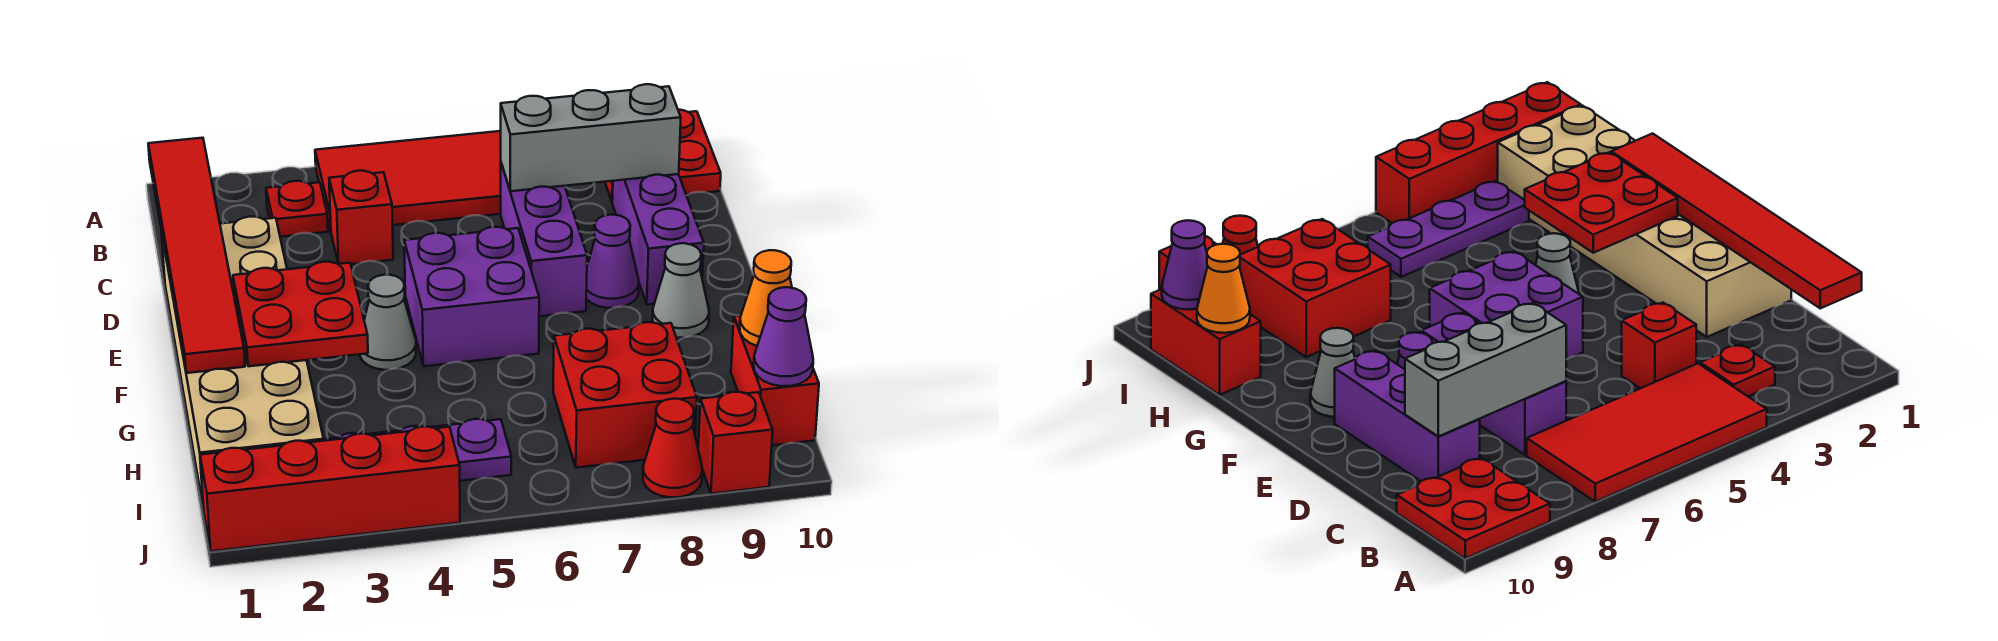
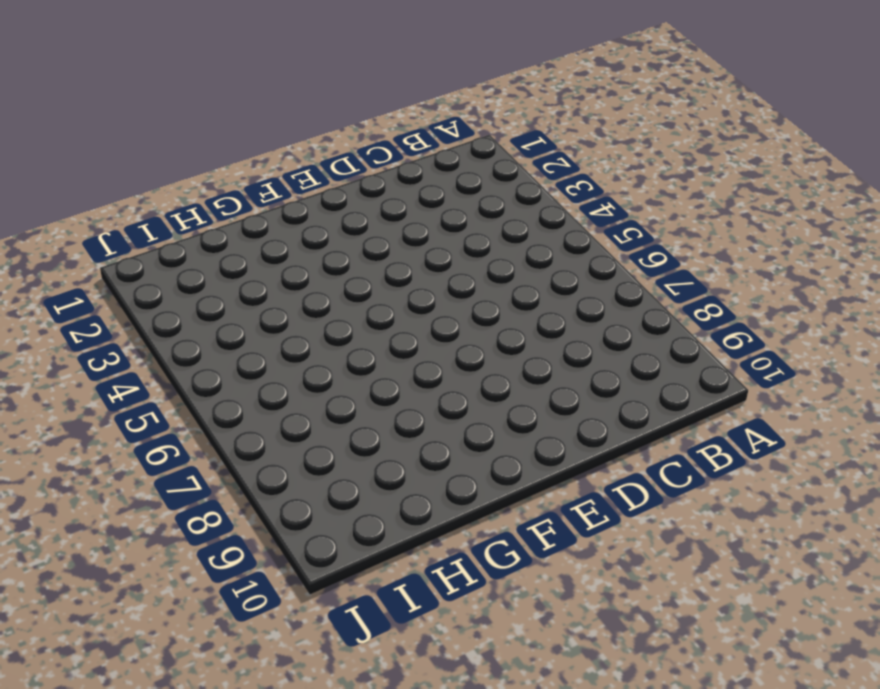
none -> red 2x4 tile [315,131,501,230]
none -> red 2x2 plate [605,110,721,201]
none -> red 1x1 plate [266,181,328,237]

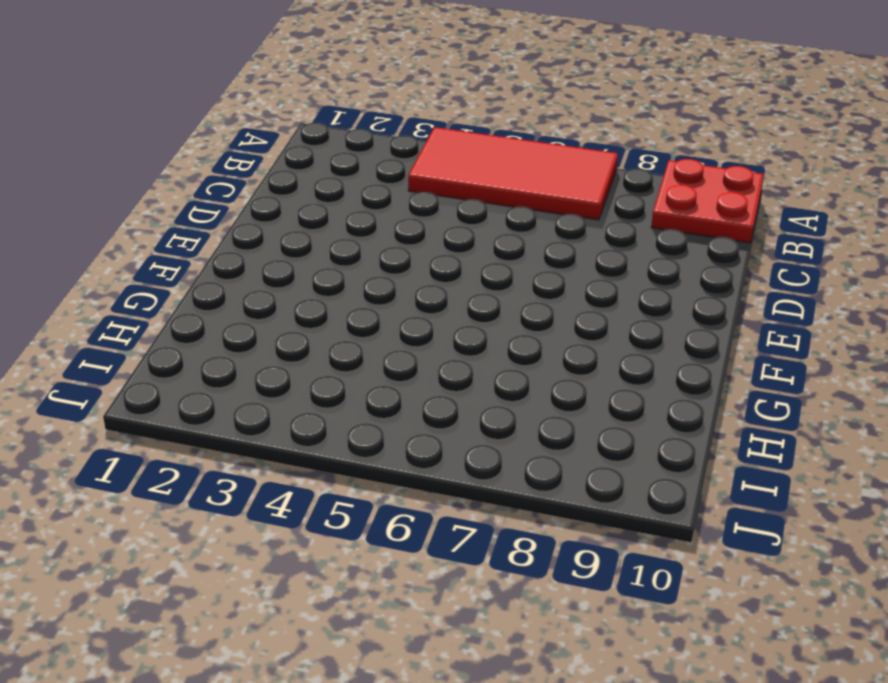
none -> red 1x1 plate [266,181,328,237]
none -> red 1x1 brick [329,171,393,264]
none -> purple 1x3 brick [501,163,587,316]

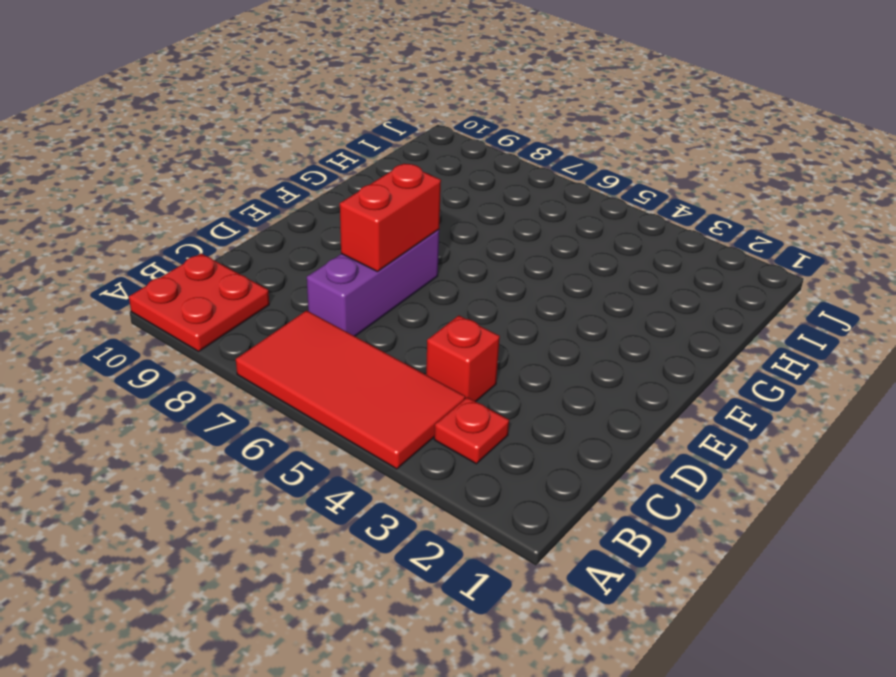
red 1x2 brick [340,163,441,272] -> red 1x2 brick moved to [731,315,819,445]
none -> purple 1x3 brick [612,174,704,305]
none -> tan 2x6 brick [161,217,324,509]
none -> purple 2x2 brick [404,227,539,366]

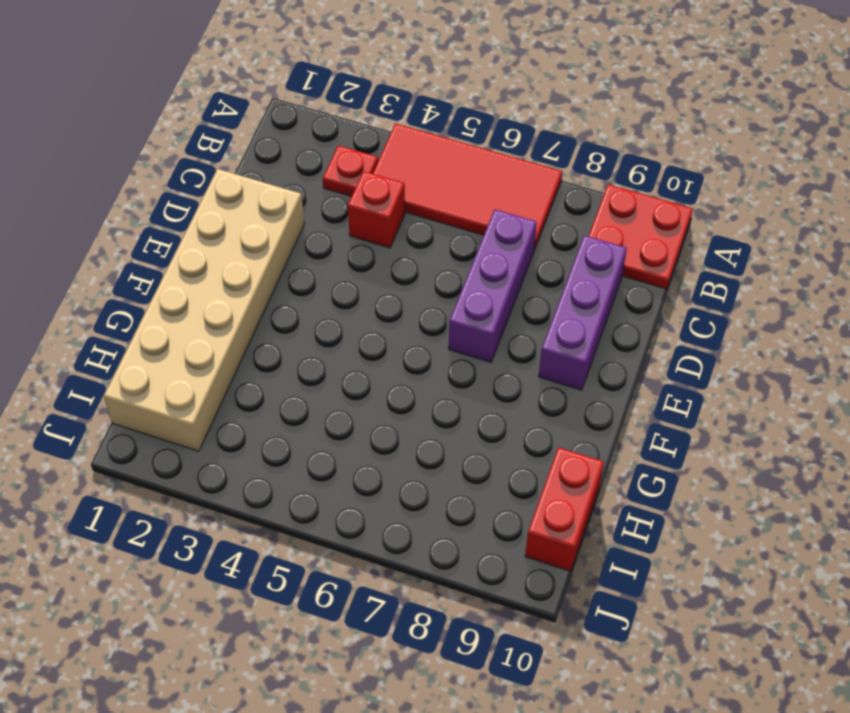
none -> purple 2x2 brick [404,227,539,366]
none -> purple 1x1 cone [586,215,639,308]
none -> grey 1x1 cone [360,275,416,370]

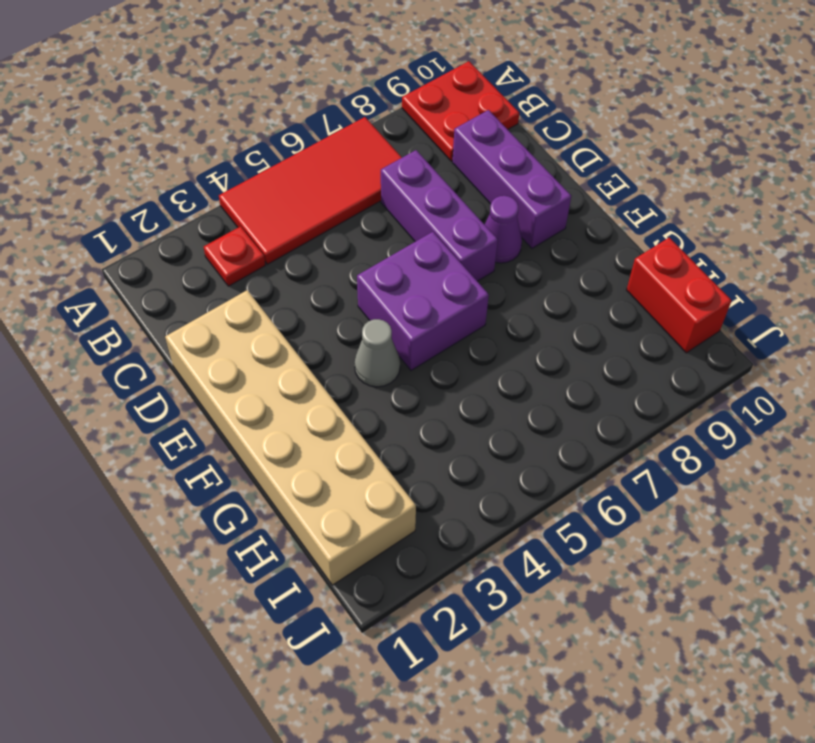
none -> red 1x1 brick [329,171,393,264]
none -> grey 1x1 cone [653,243,709,338]
none -> red 2x2 brick [553,322,697,468]

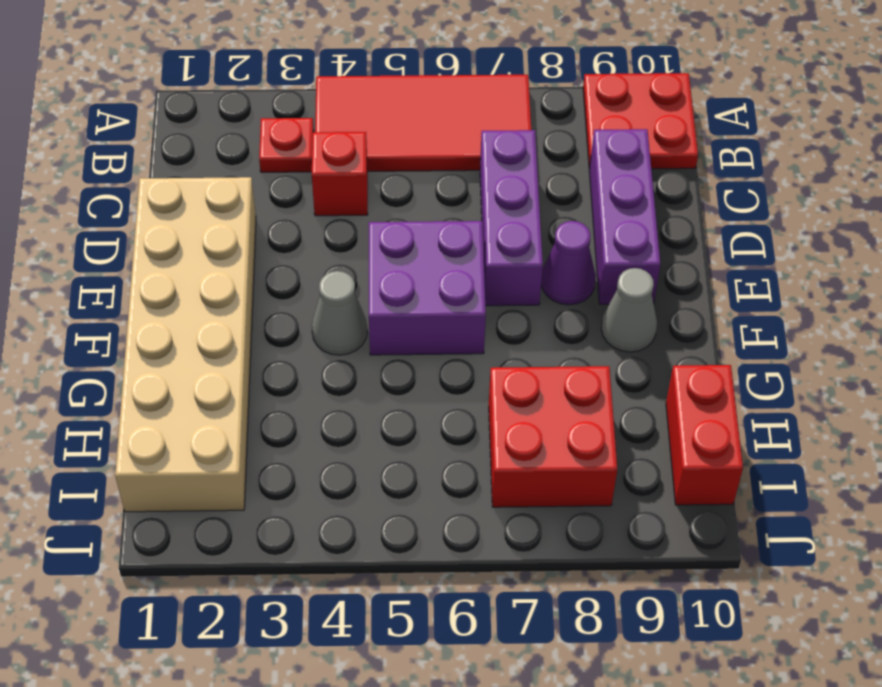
none -> purple 1x3 plate [324,419,511,481]
none -> red 1x4 brick [200,427,460,551]
none -> red 1x1 cone [643,399,702,498]

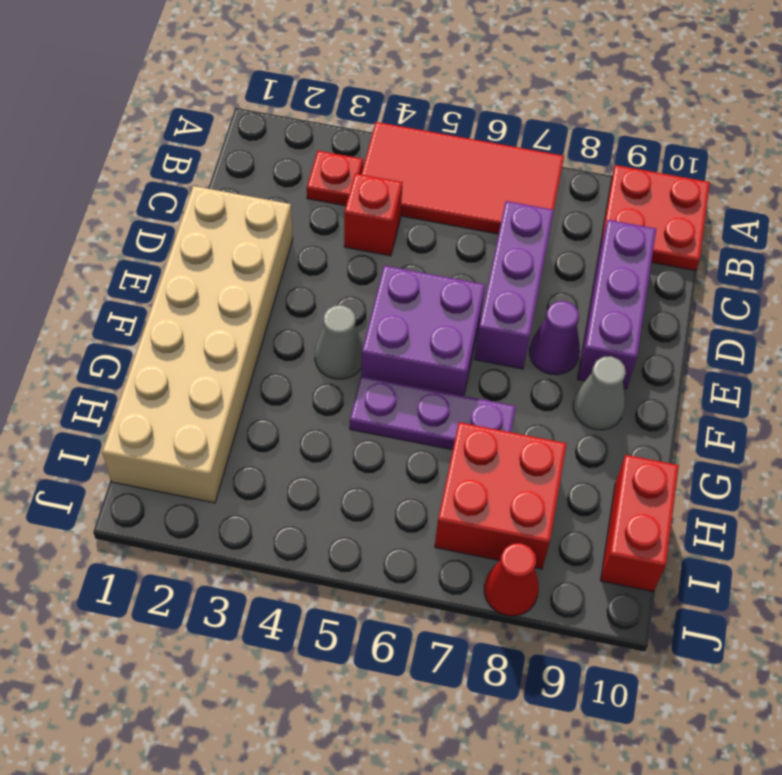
purple 1x3 plate [350,376,516,450] -> purple 1x3 plate moved to [324,419,511,481]
none -> red 1x4 brick [200,427,460,551]
none -> red 1x1 brick [698,392,773,494]
none -> red 1x6 tile [148,138,245,373]

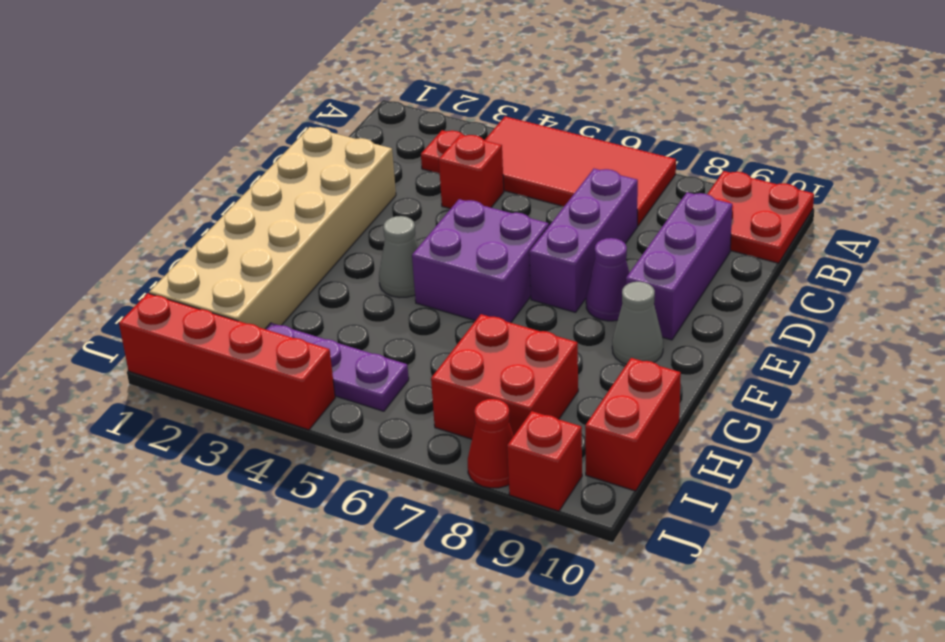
none -> red 1x6 tile [148,138,245,373]
none -> grey 1x3 brick [501,84,681,191]
none -> red 2x2 plate [233,262,368,366]

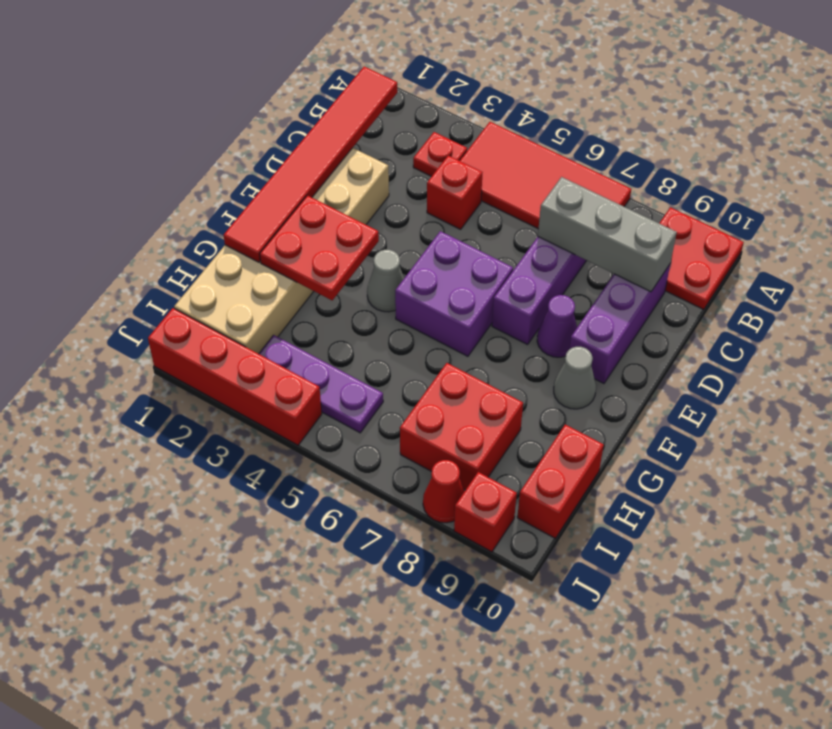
none -> orange 1x1 cone [740,250,792,346]
none -> purple 1x1 cone [754,287,813,386]

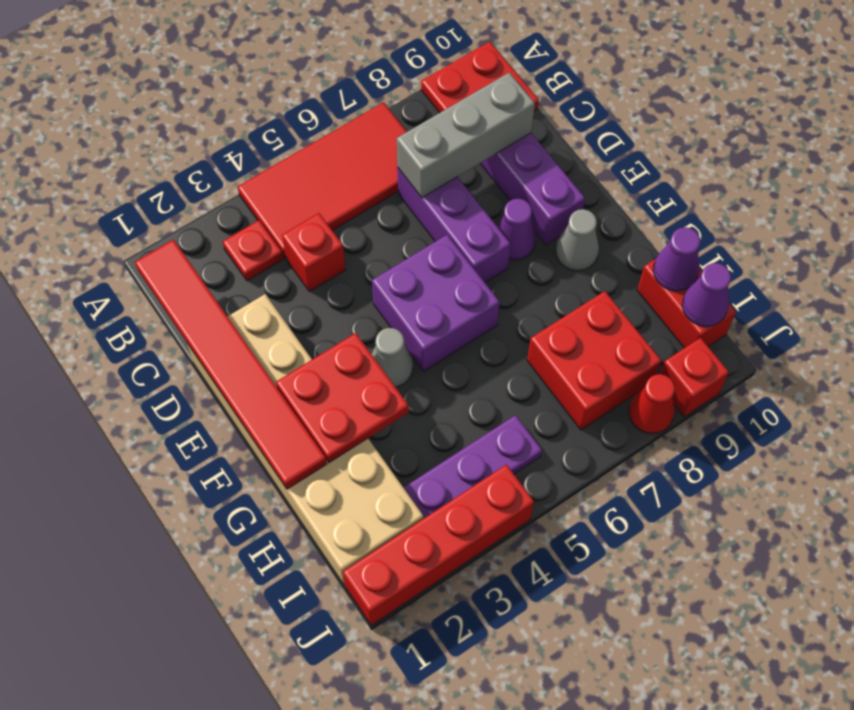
purple 1x1 cone [653,227,700,291] -> orange 1x1 cone [740,250,792,346]

